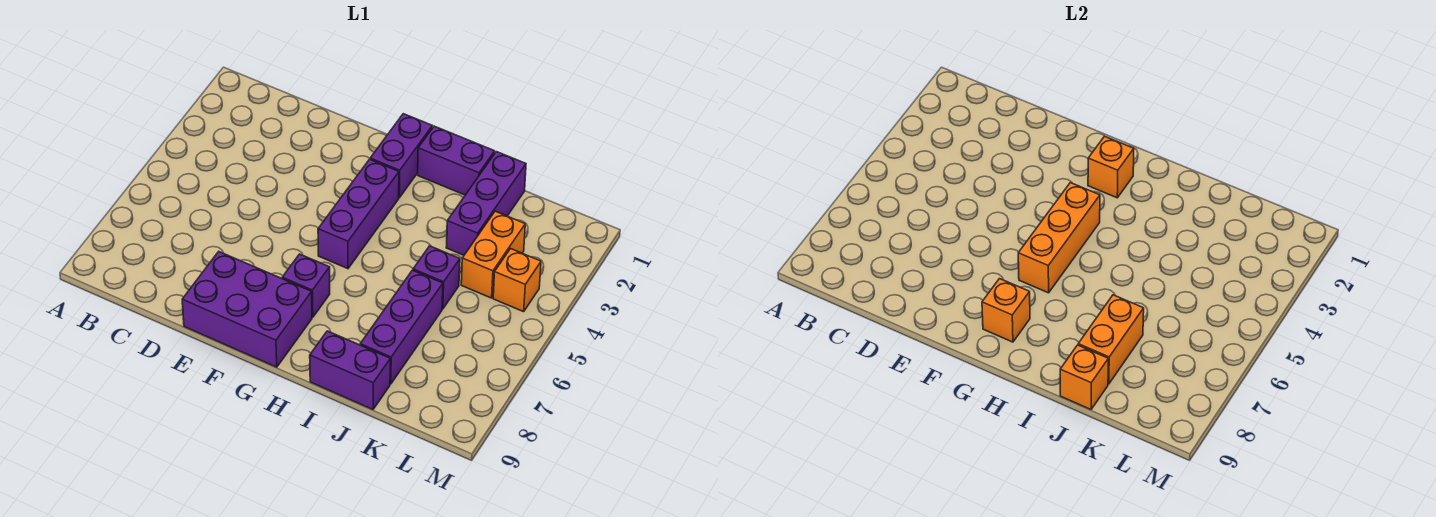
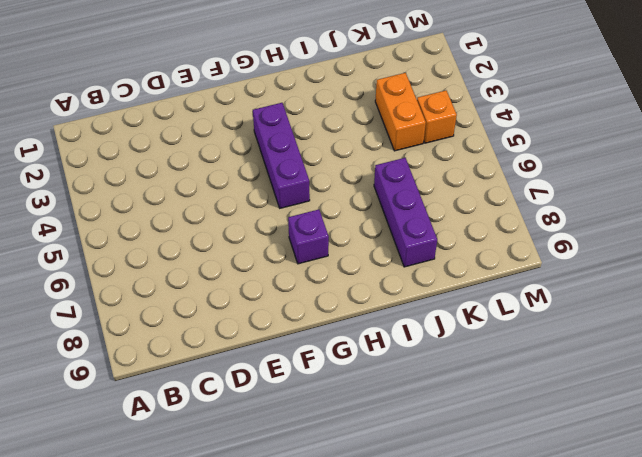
none -> purple 2x3 brick [182,252,312,367]
none -> purple 1x2 brick [370,114,432,198]
none -> purple 1x2 brick [418,126,495,195]

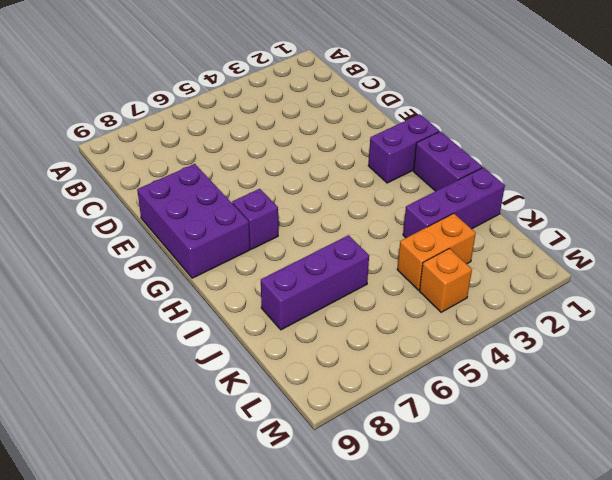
none -> purple 1x3 brick [318,159,399,269]
none -> purple 1x2 brick [310,331,390,409]
none -> purple 1x1 brick [413,246,460,309]

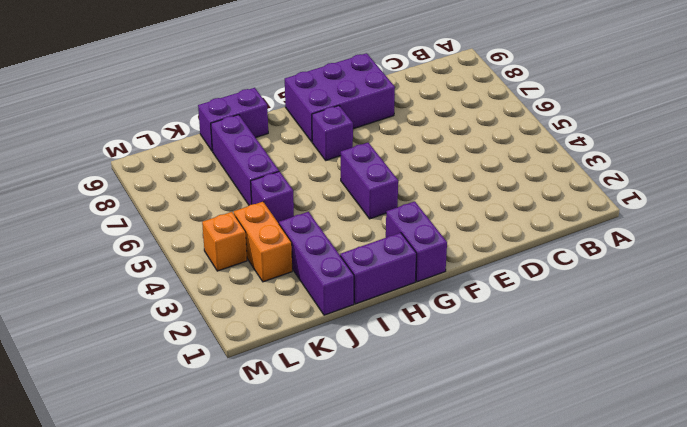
purple 1x2 brick [341,142,398,219] -> purple 1x3 brick [318,159,399,269]
none -> orange 1x1 brick [1088,136,1134,198]
none -> orange 1x3 brick [1018,183,1100,293]
none -> orange 1x1 brick [982,279,1030,342]

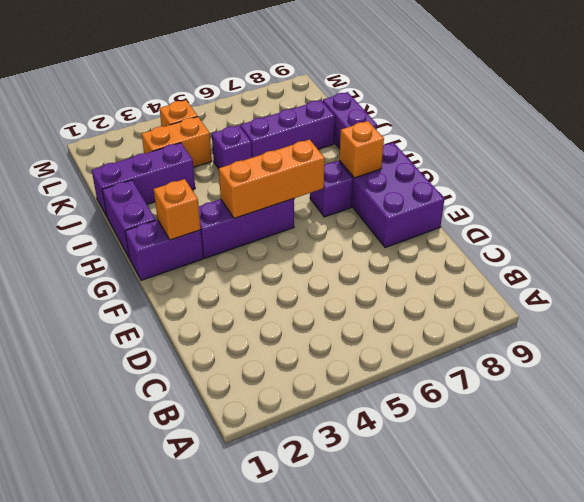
none -> orange 1x2 brick [1078,295,1144,384]
none -> orange 1x1 brick [1060,345,1108,409]

